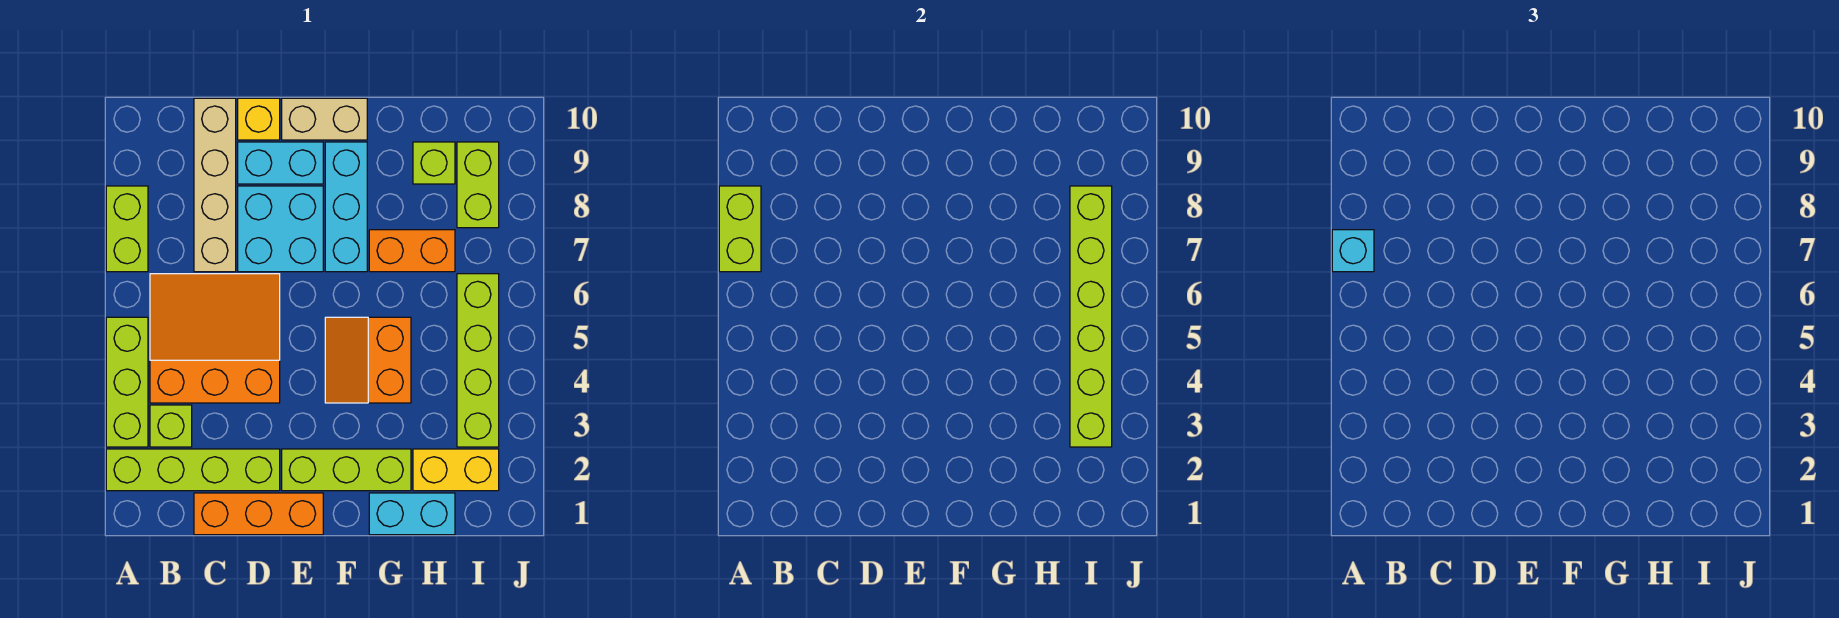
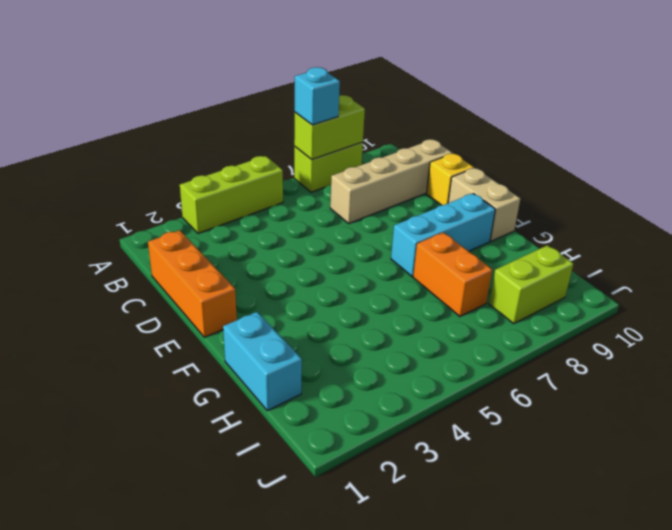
none -> lime 1x4 brick [106,449,280,491]
none -> lime 1x1 brick [150,405,192,447]
none -> orange 3x3 slope [150,274,280,403]

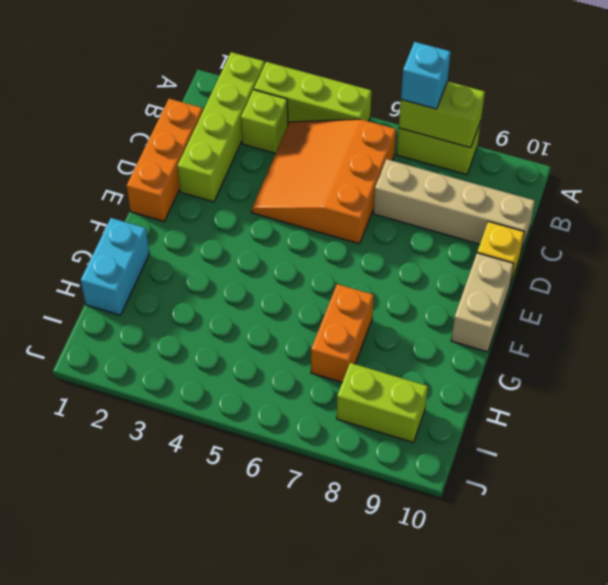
orange 3x3 slope [252,119,396,244] -> orange 3x3 slope turned to [150,274,280,403]
none -> cyan 2x2 brick [238,186,323,272]
none -> cyan 1x2 brick [238,142,323,184]
none -> lime 1x3 brick [282,449,411,491]

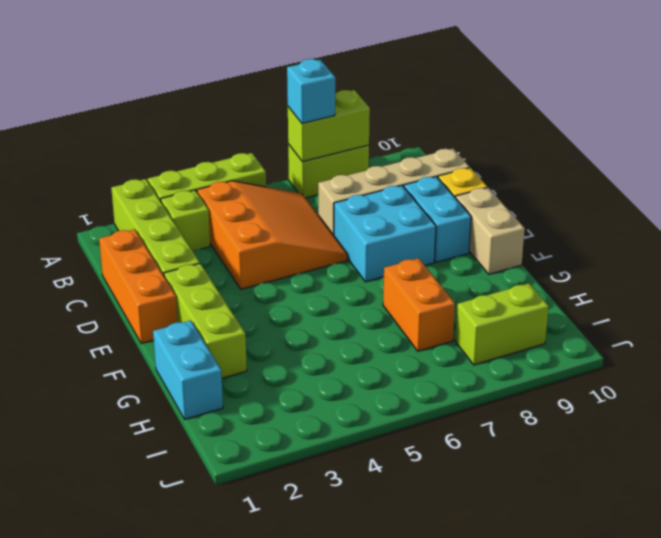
none -> orange 2x2 slope [325,317,411,403]
none -> cyan 1x3 brick [325,142,367,272]
none -> yellow 1x2 brick [413,449,499,491]

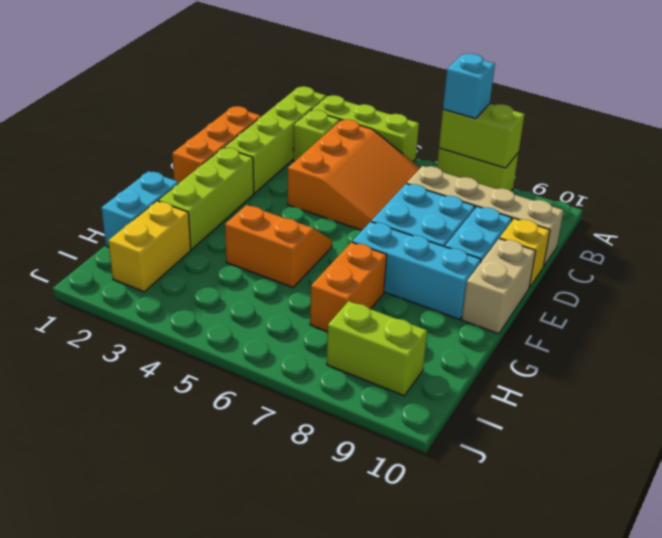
none -> lime 1x1 brick [413,142,455,184]
none -> lime 1x4 brick [457,274,499,447]
none -> lime 1x6 brick [1070,186,1112,447]

